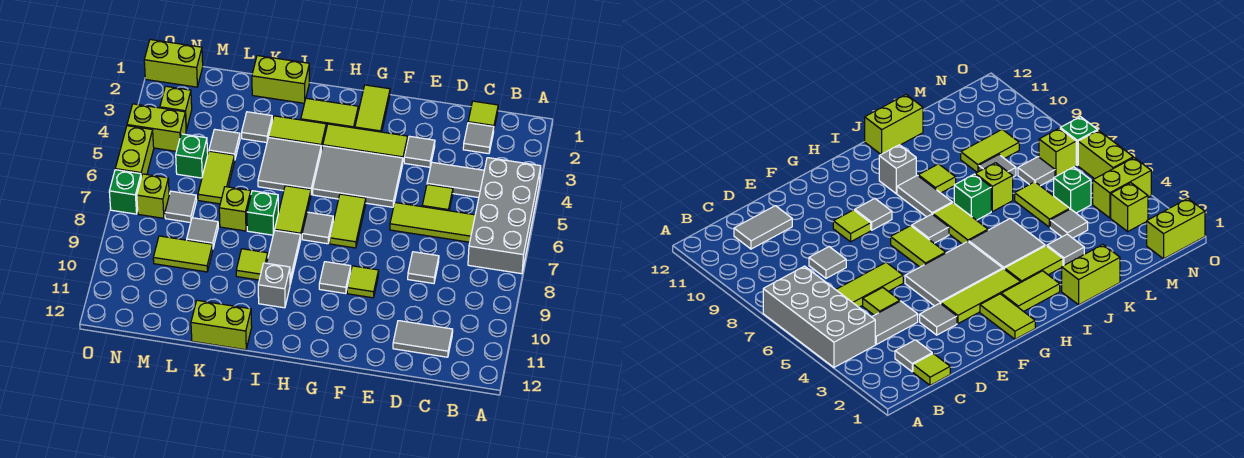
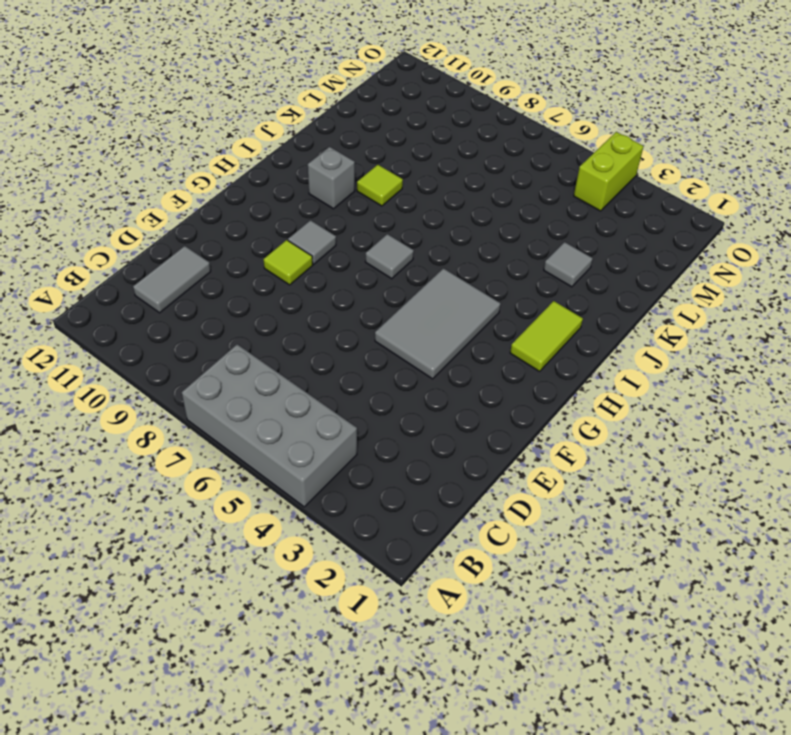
none -> lime 1x1 tile [468,101,498,128]
none -> grey 1x1 tile [463,123,494,154]
none -> grey 1x2 tile [427,162,484,198]
none -> lime 1x3 tile [390,203,475,242]

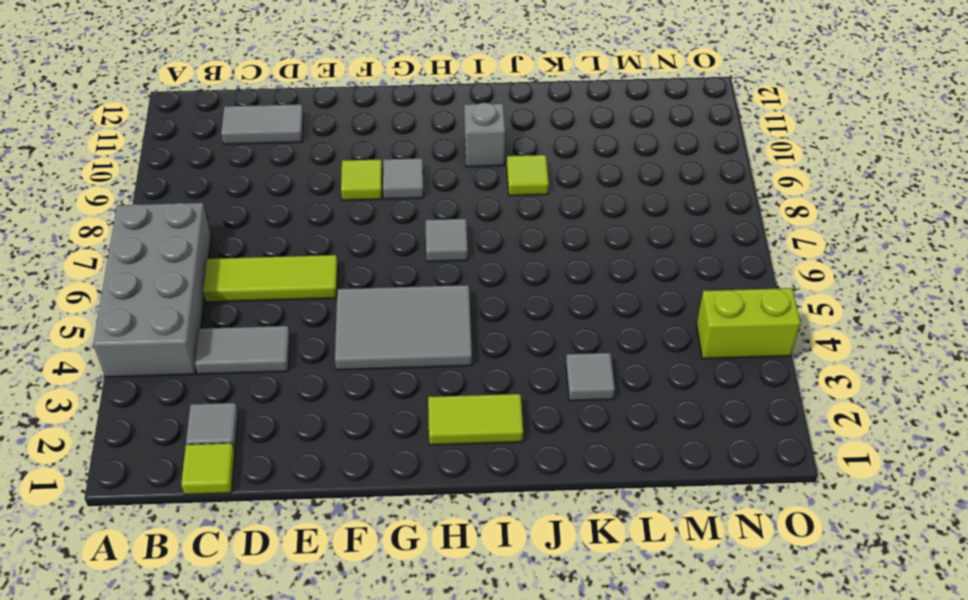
none -> lime 1x1 tile [422,184,453,211]
none -> grey 1x1 tile [408,252,439,284]
none -> grey 1x1 tile [404,136,435,167]
none -> lime 1x3 tile [323,124,408,161]

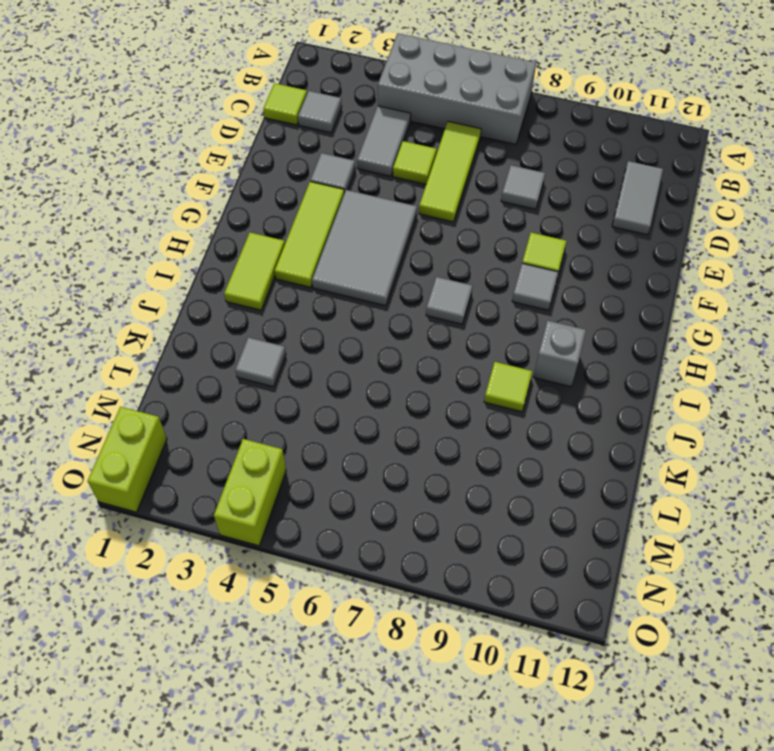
none -> lime 1x2 tile [355,85,390,132]
none -> lime 1x2 tile [330,194,366,248]
none -> lime 1x2 tile [269,116,326,150]
none -> grey 2x2 tile [258,138,321,194]

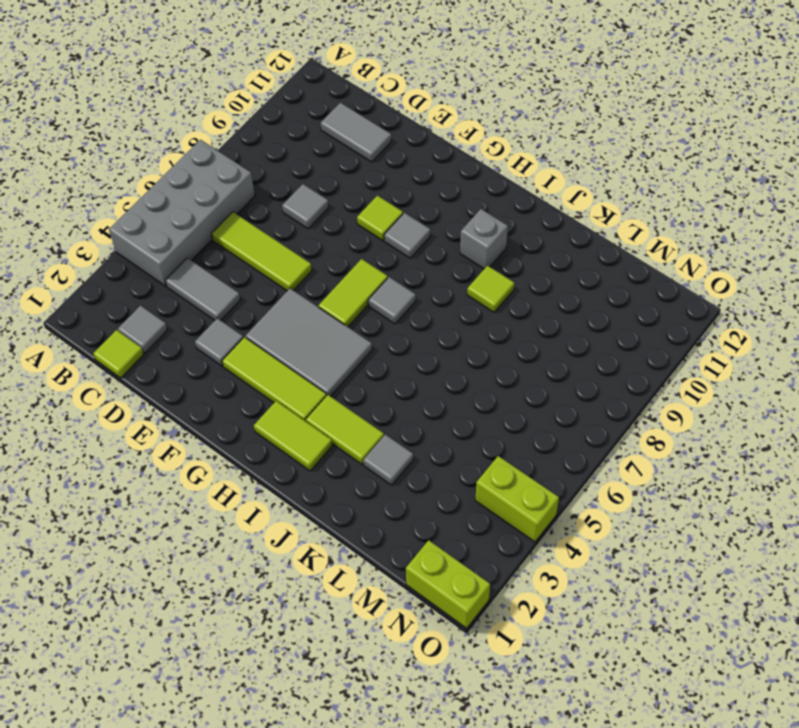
none -> lime 1x1 tile [422,184,453,211]
none -> lime 1x2 tile [355,85,390,132]
none -> grey 2x2 tile [258,138,321,194]
none -> lime 1x2 tile [275,186,311,237]

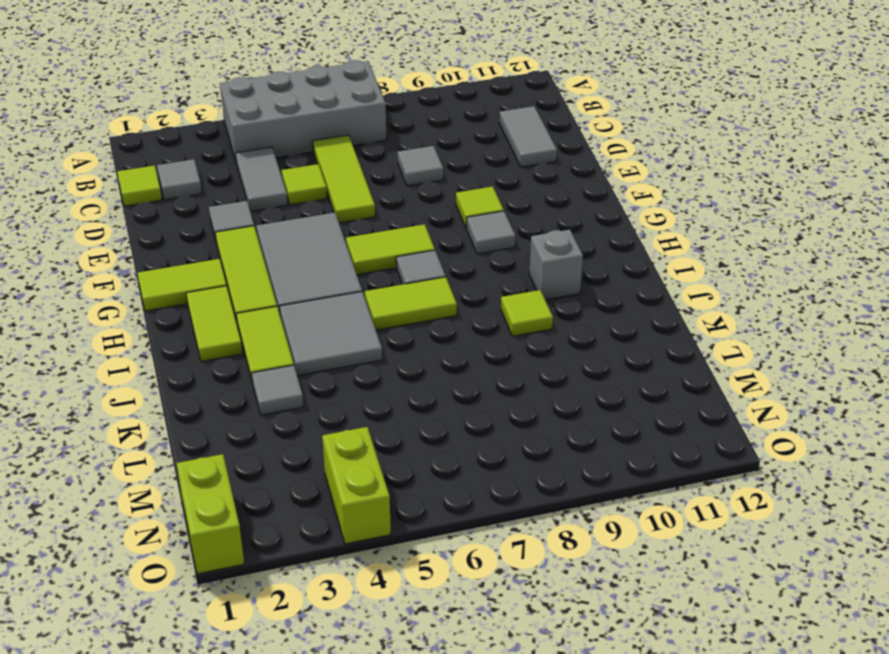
none -> grey 1x2 tile [267,230,301,284]
none -> lime 1x2 brick [252,56,309,103]
none -> green 1x1 brick [247,191,278,235]
none -> lime 1x2 brick [191,300,252,350]

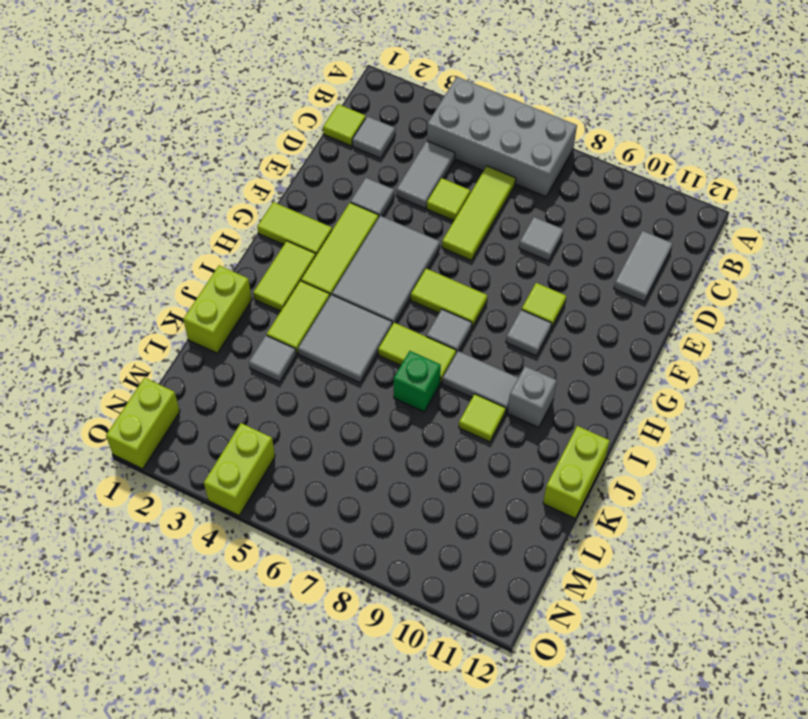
none -> lime 1x1 brick [219,187,251,231]
none -> grey 1x1 tile [209,129,240,158]
none -> lime 1x2 tile [198,151,235,204]
none -> grey 1x1 tile [187,218,218,248]

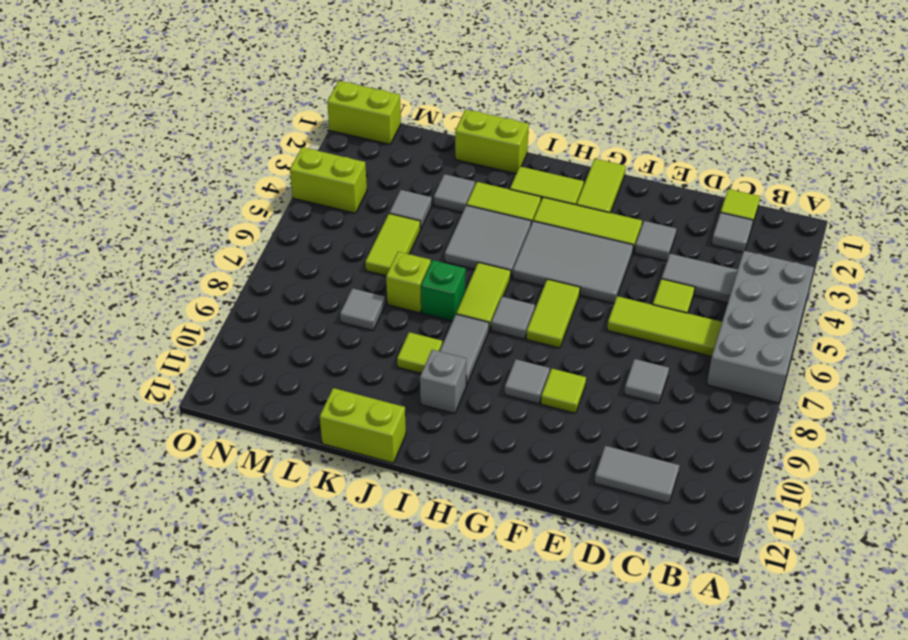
none -> lime 1x2 tile [153,236,213,272]
none -> green 1x1 brick [176,134,208,178]
none -> grey 1x1 tile [165,191,197,223]
none -> lime 1x1 brick [160,86,192,130]

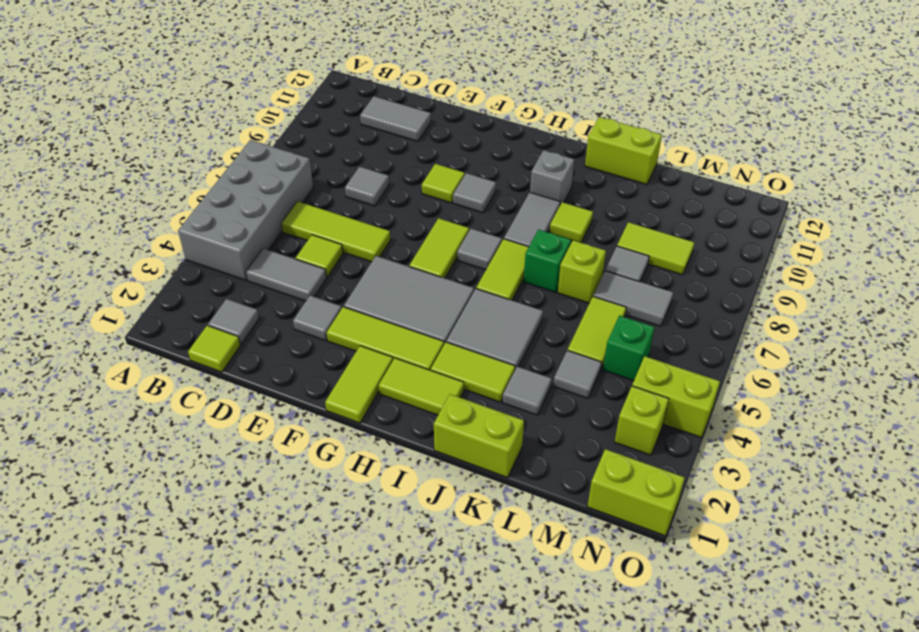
grey 1x2 tile [593,271,673,326] -> grey 1x1 tile [165,191,197,223]
none -> lime 1x1 brick [137,174,169,218]
none -> lime 1x2 brick [115,126,154,177]
none -> green 1x1 brick [109,170,141,214]

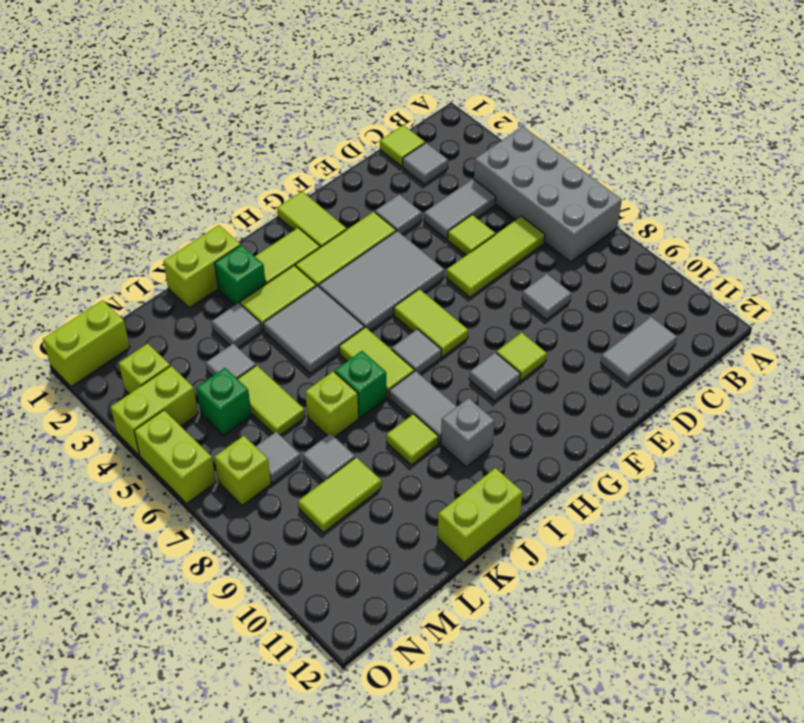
green 1x1 brick [215,245,266,305] -> green 1x1 brick moved to [109,170,141,214]

